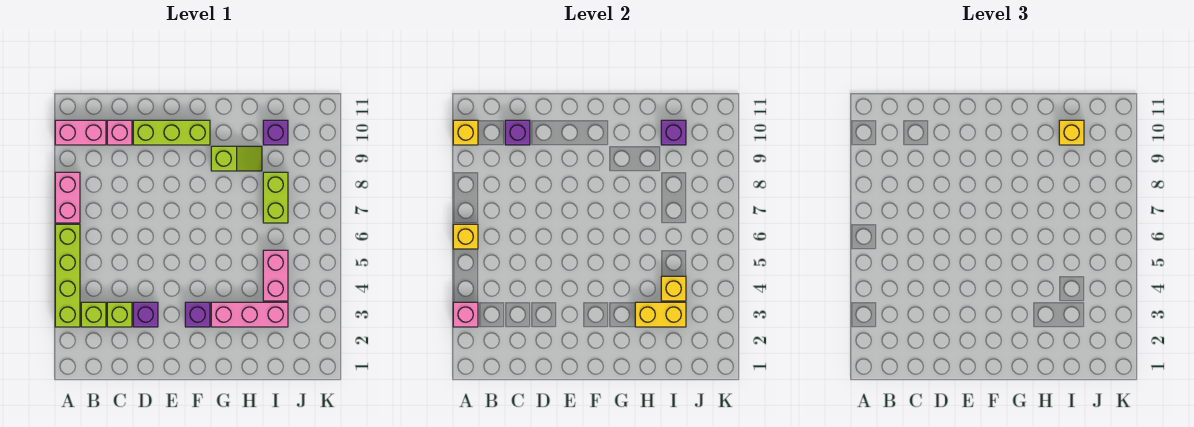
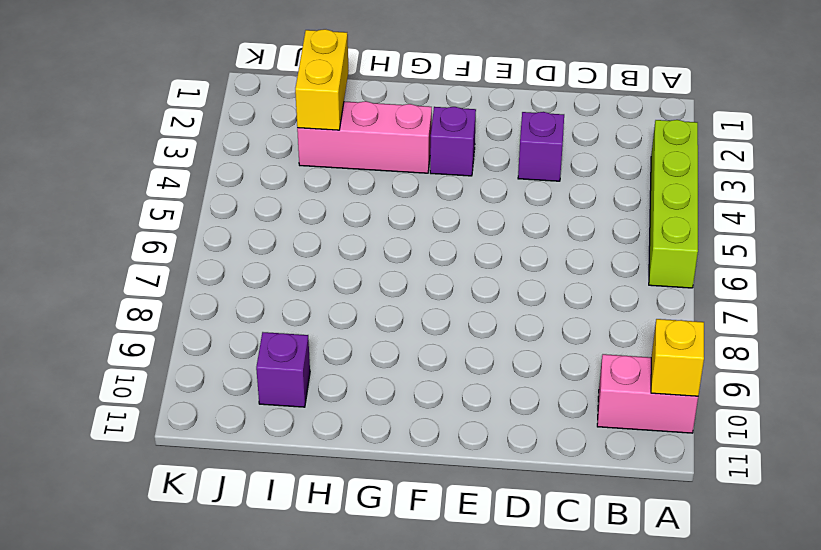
yellow 1x2 brick [295,29,349,130] -> yellow 1x2 brick turned to [635,302,686,327]
none -> pink 1x2 brick [55,172,80,223]
none -> lime 1x1 brick [81,302,106,327]
none -> lime 1x1 brick [107,302,132,327]

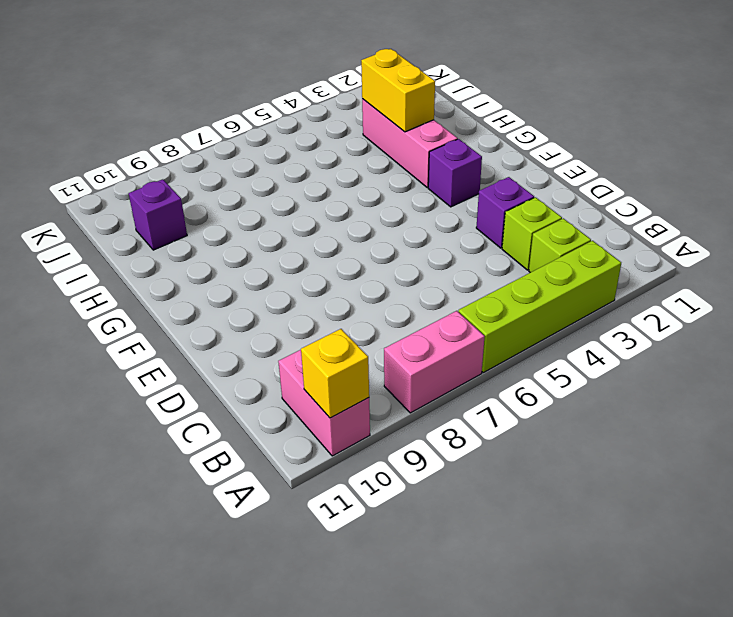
none -> pink 1x1 brick [107,120,132,145]
none -> lime 1x3 brick [133,120,210,145]
none -> lime 1x2 slope [211,146,262,171]

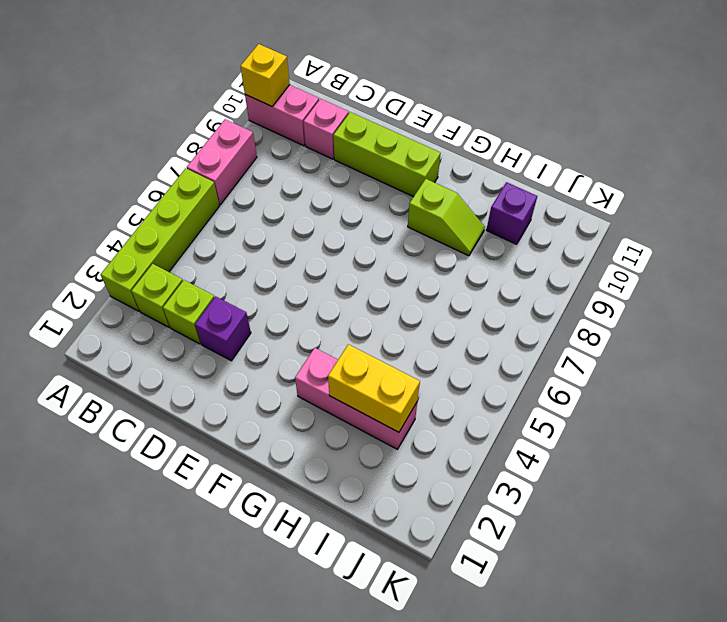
none -> purple 1x1 brick [185,302,210,327]
none -> pink 1x2 brick [263,250,288,301]
none -> lime 1x2 brick [263,172,288,223]

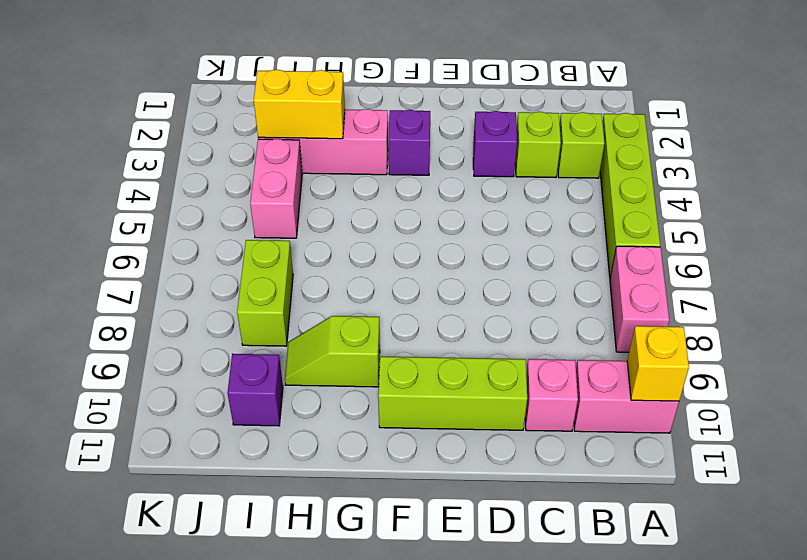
none -> pink 1x1 brick [453,302,478,327]
none -> yellow 1x1 brick [453,224,478,249]
none -> purple 1x1 brick [505,120,530,145]

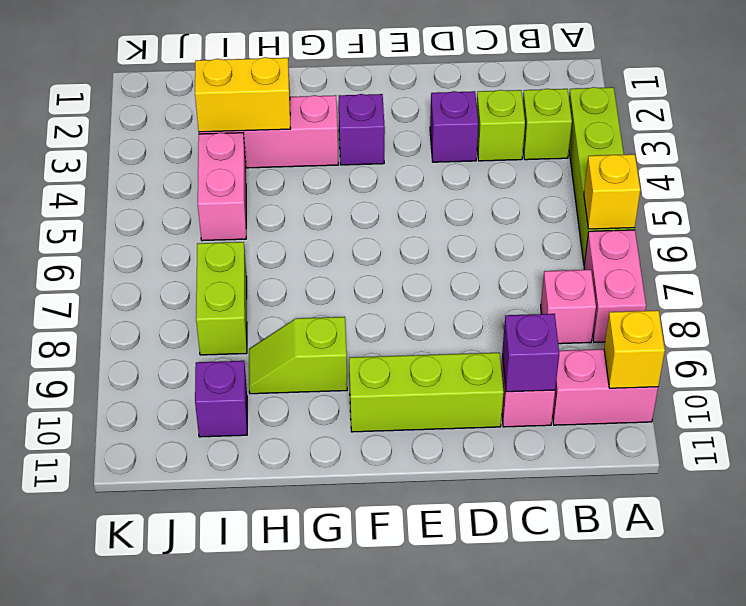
pink 1x1 brick [541,270,596,344] -> pink 1x1 brick moved to [453,302,478,327]
none -> yellow 1x1 brick [661,276,686,301]
none -> purple 1x1 brick [661,120,686,145]
none -> yellow 1x1 brick [1059,120,1084,145]

